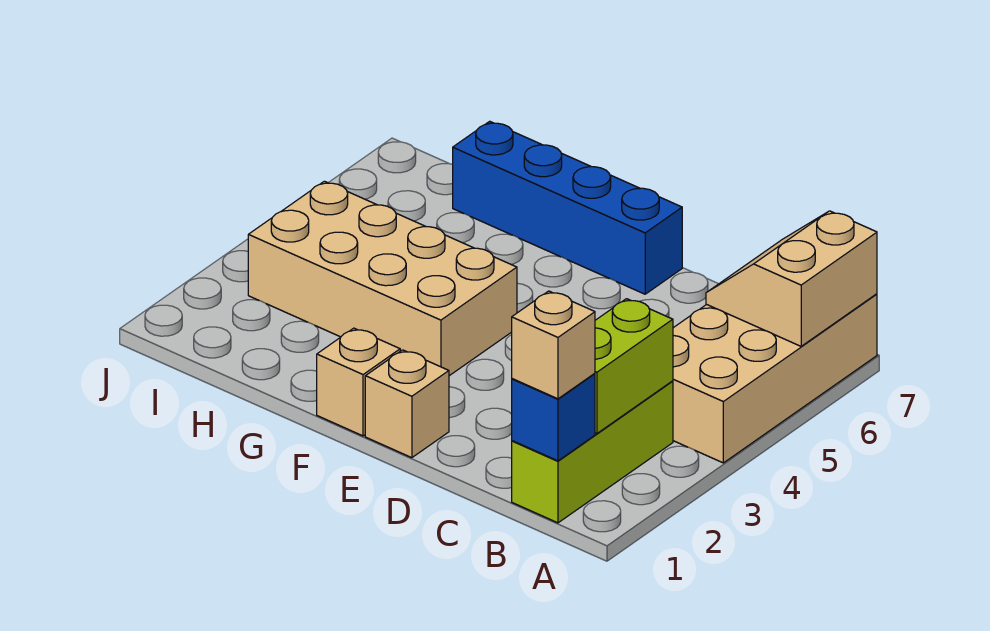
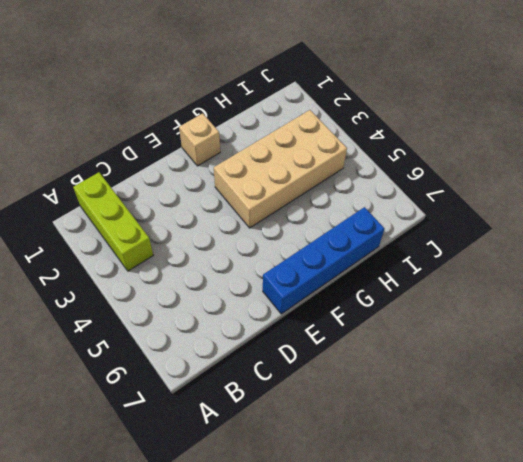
none -> tan 2x4 brick [673,294,877,463]
none -> tan 1x1 brick [365,350,449,458]

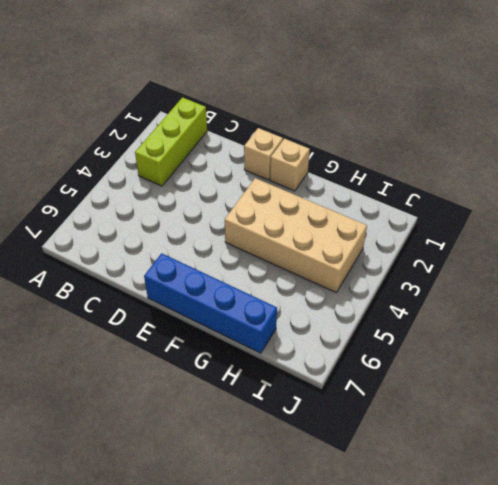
none -> tan 2x4 brick [673,294,877,463]
none -> tan 2x2 slope [706,211,877,346]

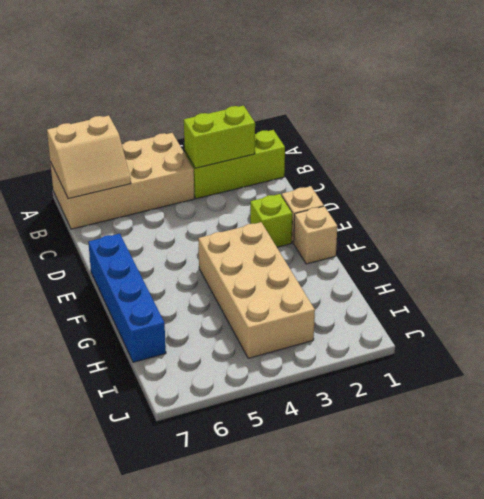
lime 1x1 brick [250,194,292,247] -> none
none -> blue 1x1 brick [512,373,595,461]
none -> tan 1x1 brick [512,291,595,399]

